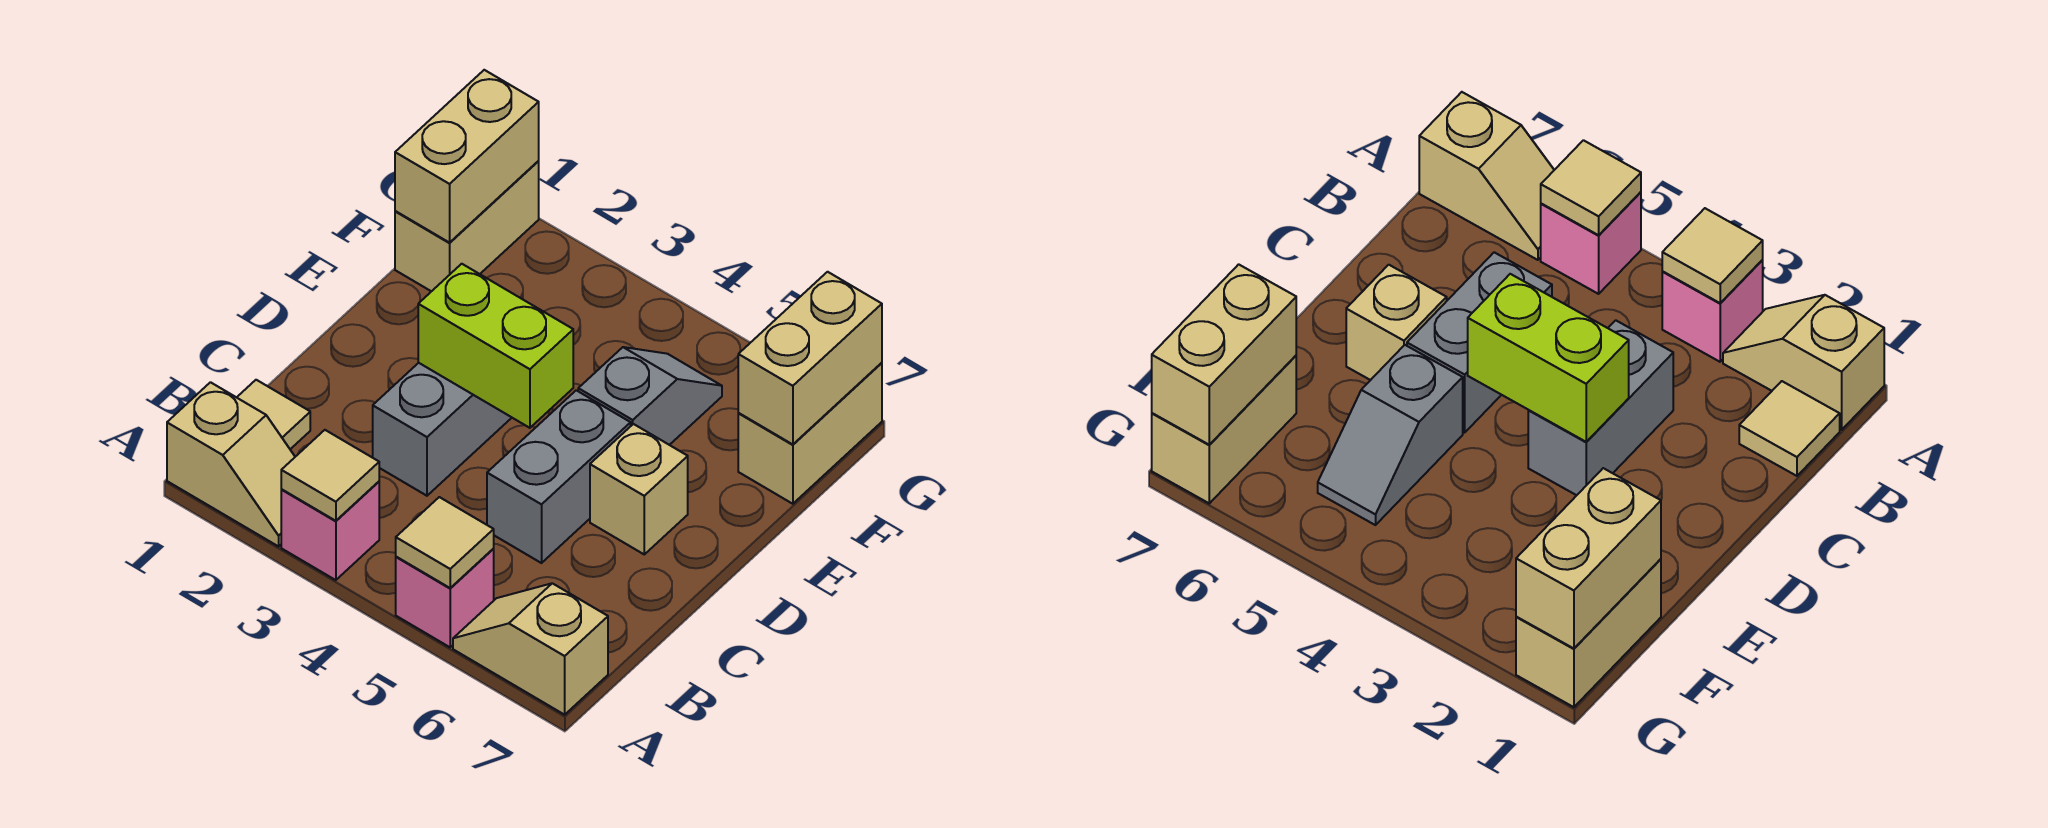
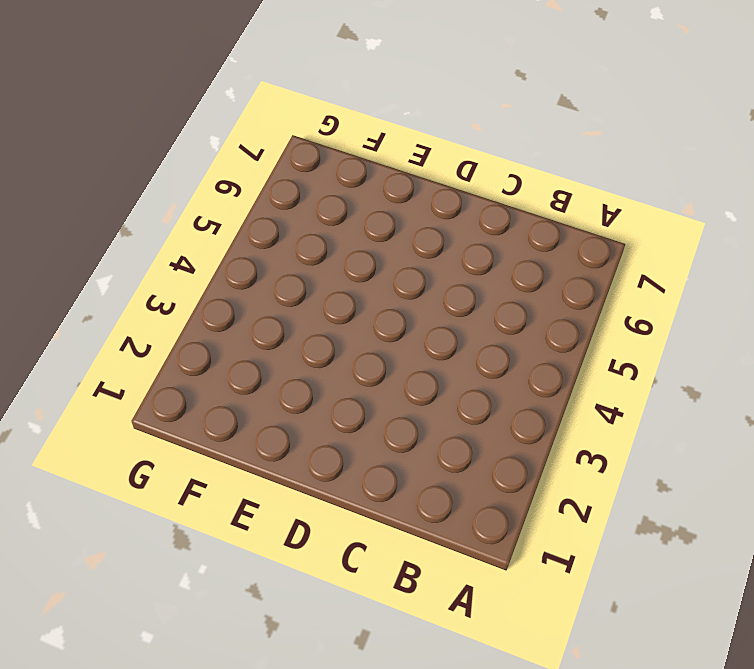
none -> tan 1x2 slope [167,382,295,546]
none -> pink 1x1 brick [281,482,379,580]
none -> pink 1x1 brick [396,549,494,647]

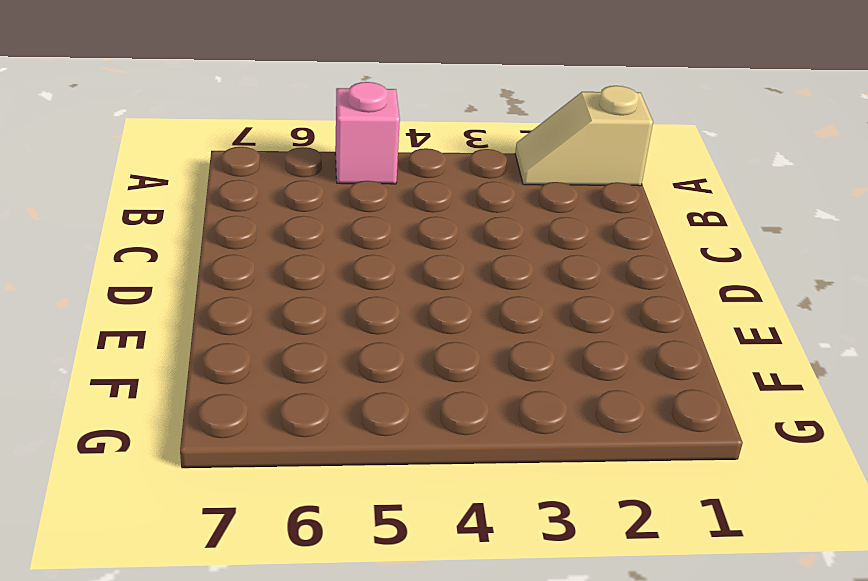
none -> pink 1x1 brick [281,482,379,580]
none -> tan 1x2 slope [453,583,608,715]
none -> tan 1x1 tile [237,380,310,449]

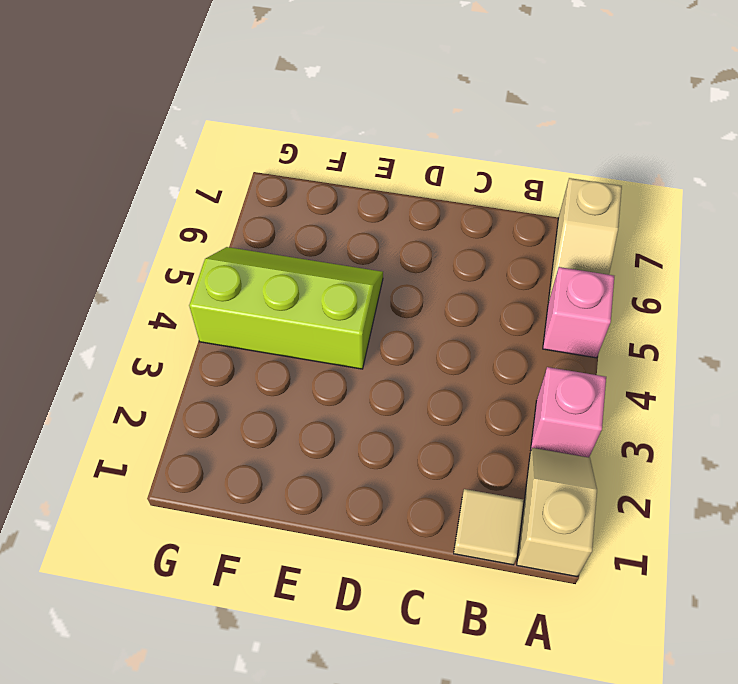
lime 2x3 slope [189,247,383,369] -> grey 1x2 slope [578,347,722,445]
none -> grey 1x2 brick [373,363,512,496]
none -> grey 1x2 brick [487,390,631,563]
none -> tan 1x1 brick [590,424,688,554]

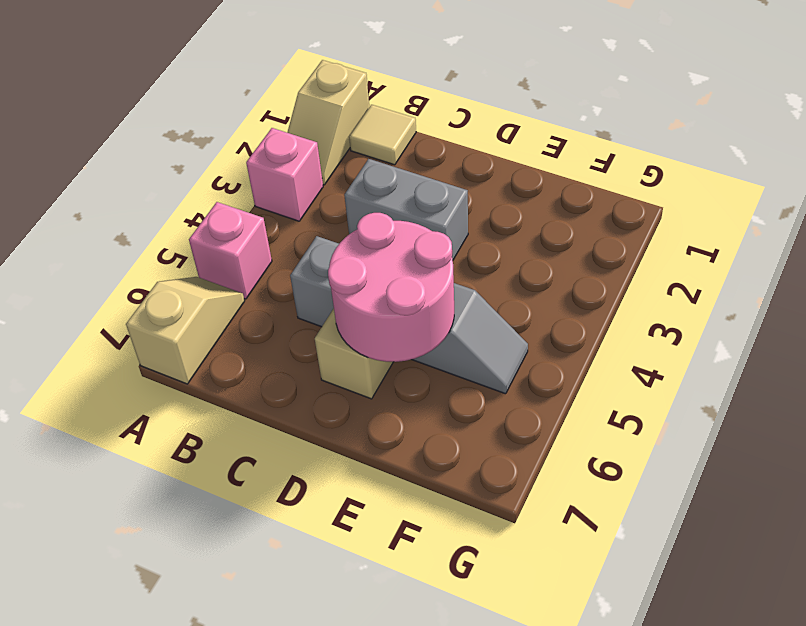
pink 2x2 round brick [328,213,454,362] -> none
none -> tan 1x2 brick [395,161,539,291]
none -> tan 1x2 brick [738,363,882,504]
none -> tan 1x1 tile [281,430,379,521]

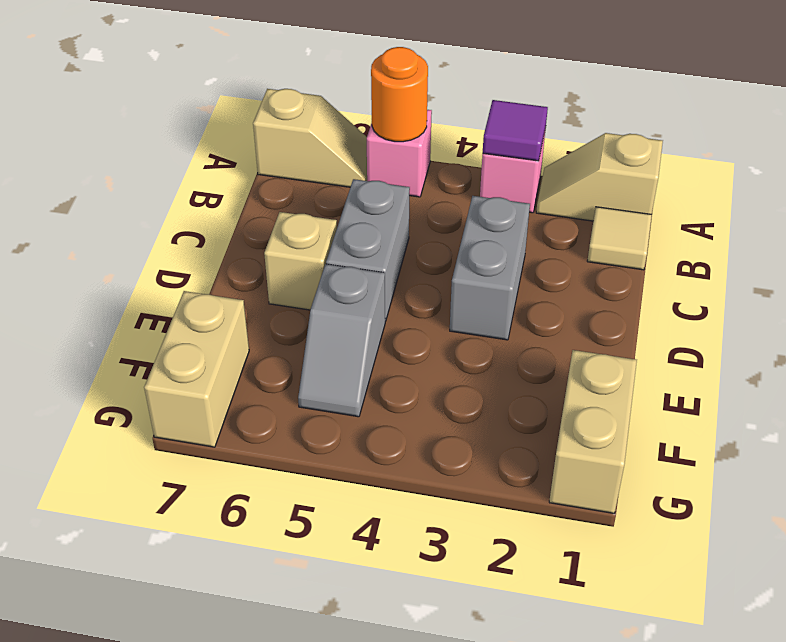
purple 1x1 tile [483,100,548,161] -> tan 1x1 tile [281,430,379,521]
orange 1x1 round brick [371,47,428,142] -> tan 1x1 tile [396,497,494,588]
none -> lime 1x2 brick [418,264,573,428]
none -> tan 1x2 brick [395,70,539,243]
none -> tan 1x2 brick [738,272,882,444]

